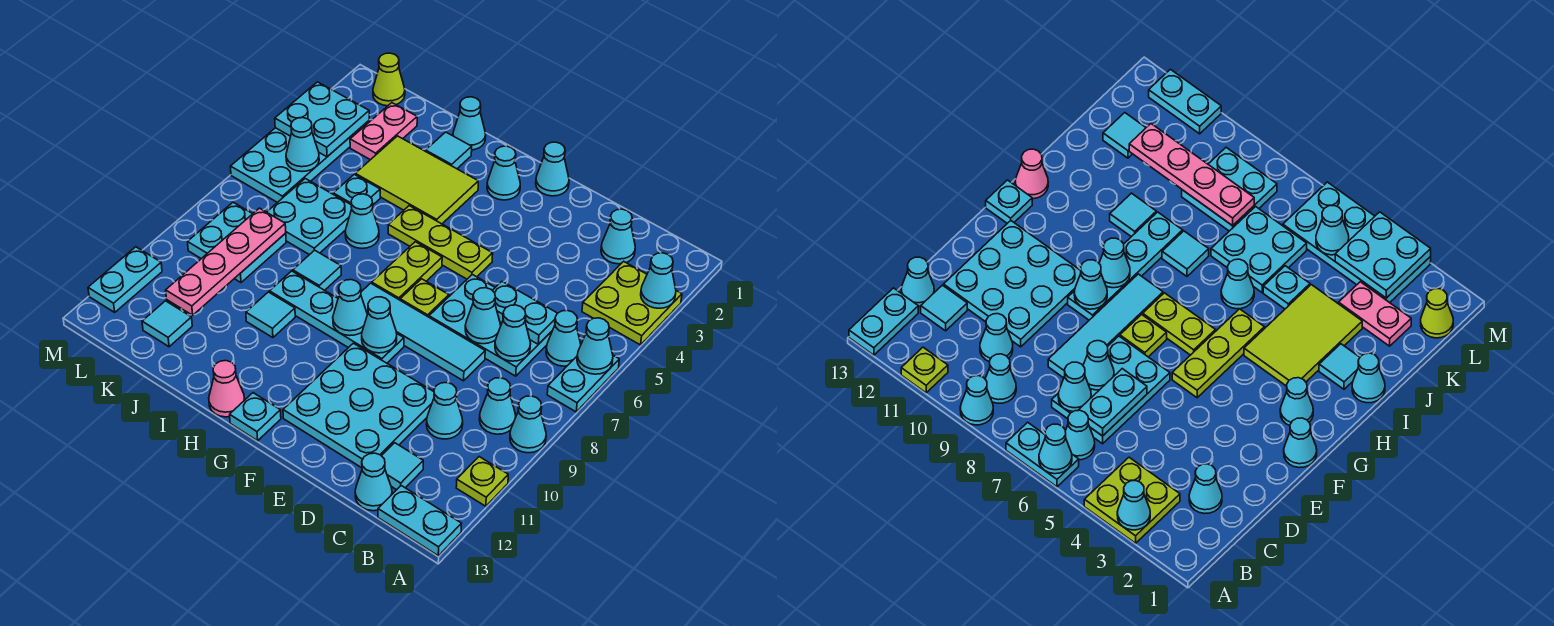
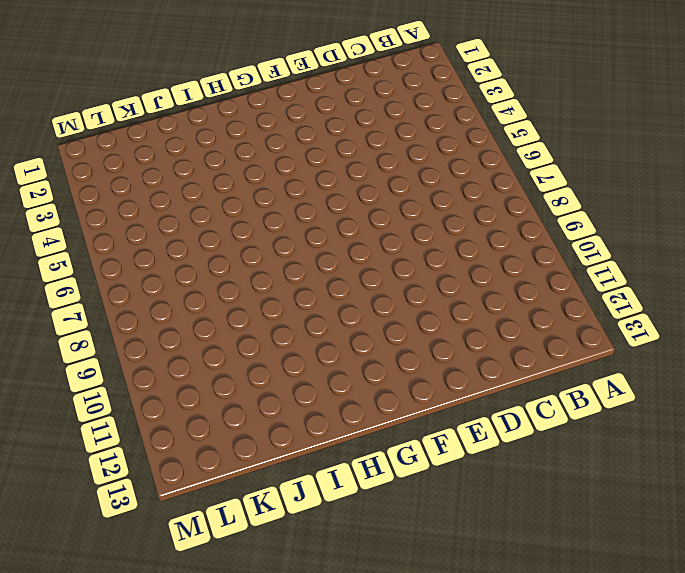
none -> lime 2x2 plate [582,261,682,345]
none -> cyan 1x2 plate [547,355,619,412]
none -> cyan 1x1 cone [510,396,546,453]
none -> lime 1x1 plate [456,457,508,506]

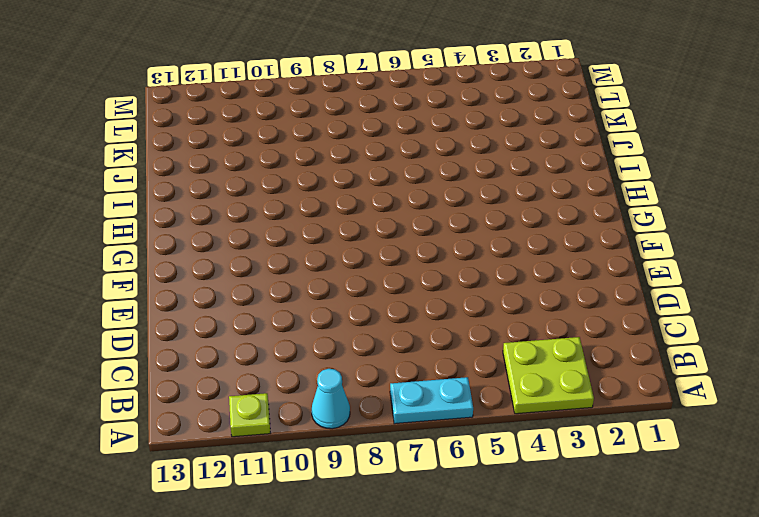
none -> cyan 1x2 plate [378,486,461,556]
none -> cyan 1x1 cone [546,310,581,366]
none -> cyan 1x1 cone [479,378,516,434]
none -> cyan 1x1 cone [601,209,635,264]

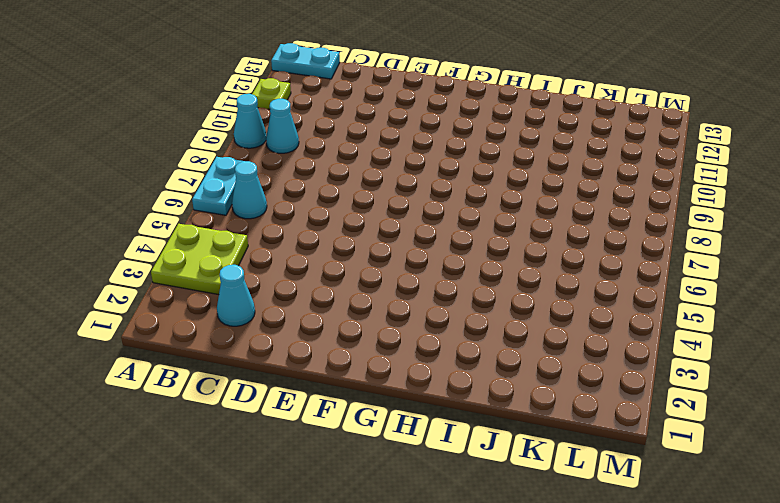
none -> cyan 2x3 plate [429,274,552,376]
none -> cyan 1x1 cone [426,383,463,439]
none -> cyan 1x1 tile [382,443,423,490]
none -> cyan 1x1 cone [355,453,392,511]

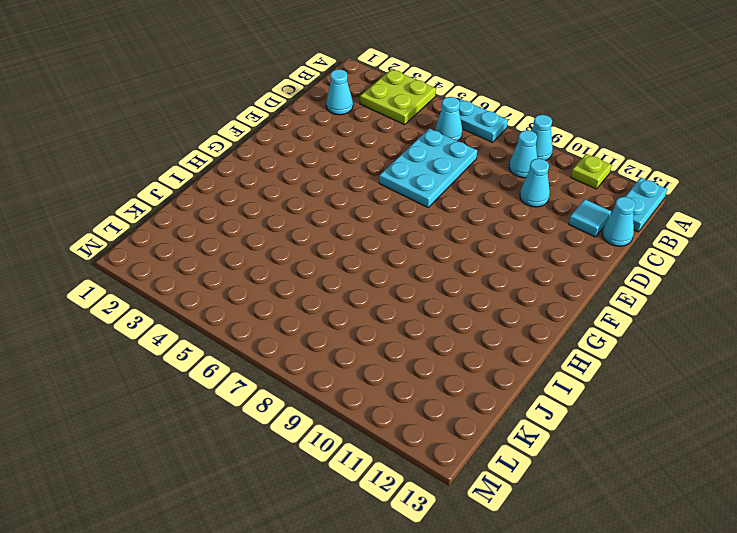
none -> cyan 1x4 tile [361,283,485,381]
none -> cyan 3x3 plate [283,343,434,468]
none -> cyan 1x1 cone [536,142,569,196]
none -> lime 1x3 plate [388,206,493,279]

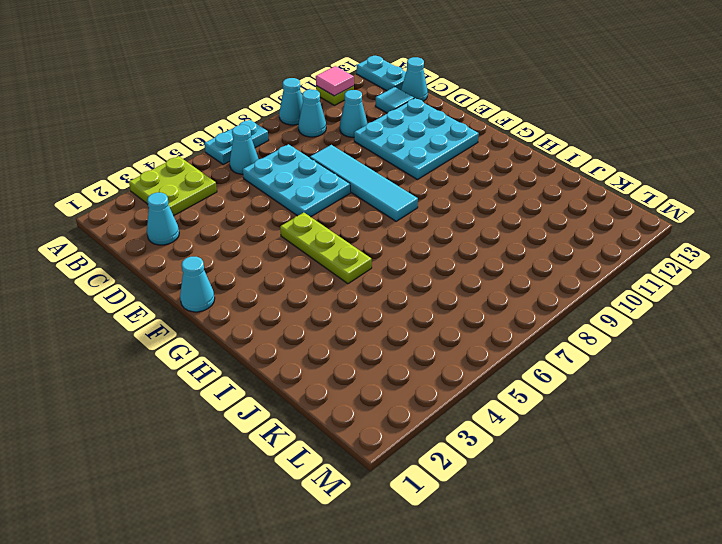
pink 1x1 tile [316,66,354,96] -> none
none -> lime 1x1 plate [400,279,449,317]
none -> cyan 1x4 plate [270,271,404,363]
none -> cyan 1x1 cone [487,146,520,200]
none -> lime 1x2 plate [372,242,442,300]

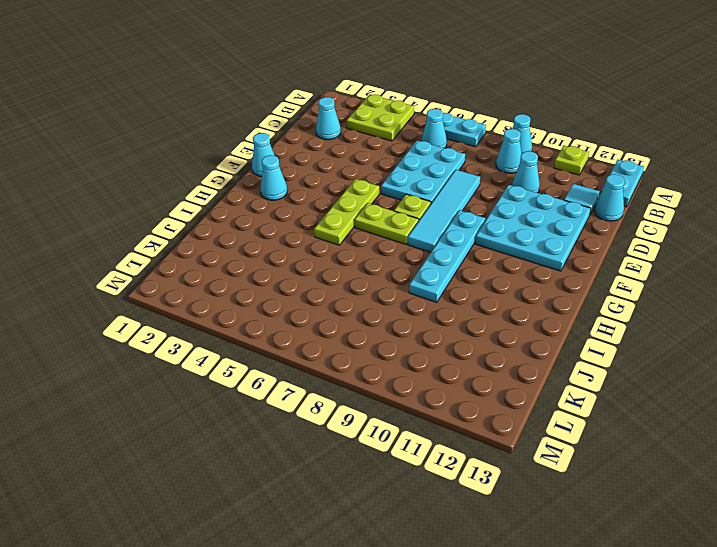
none -> cyan 1x1 plate [230,393,281,441]
none -> lime 2x3 tile [355,136,478,224]
none -> pink 1x1 cone [209,361,244,417]
none -> cyan 1x1 cone [453,97,486,150]

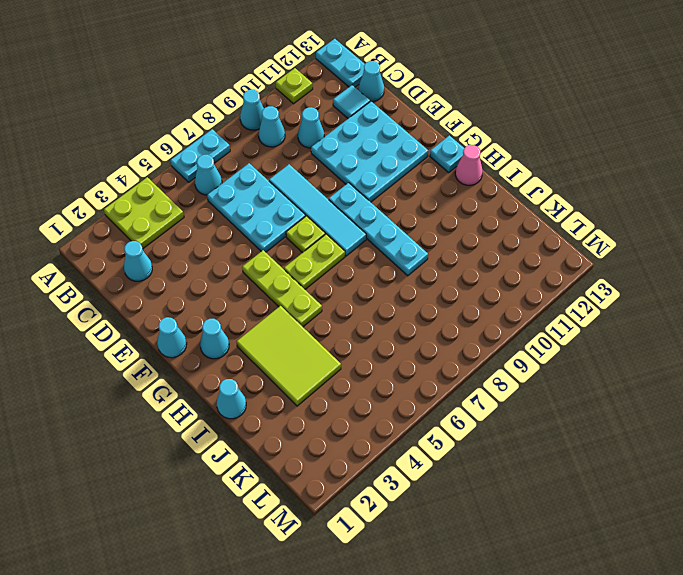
none -> cyan 1x1 tile [426,132,472,169]
none -> cyan 1x1 cone [345,194,379,248]
none -> cyan 1x1 tile [293,250,341,290]
none -> cyan 1x1 tile [246,292,295,338]

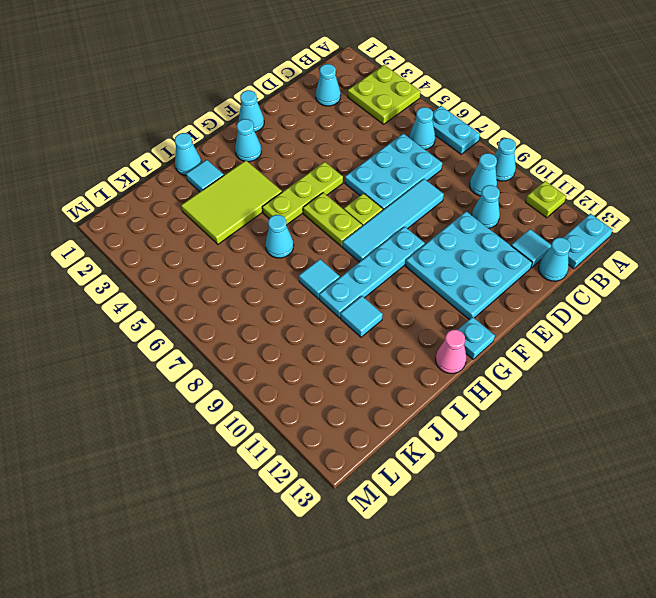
none -> cyan 1x1 plate [333,174,380,205]
none -> cyan 2x2 plate [267,179,352,255]
none -> pink 1x2 plate [350,103,417,160]
none -> cyan 2x2 plate [188,202,286,282]

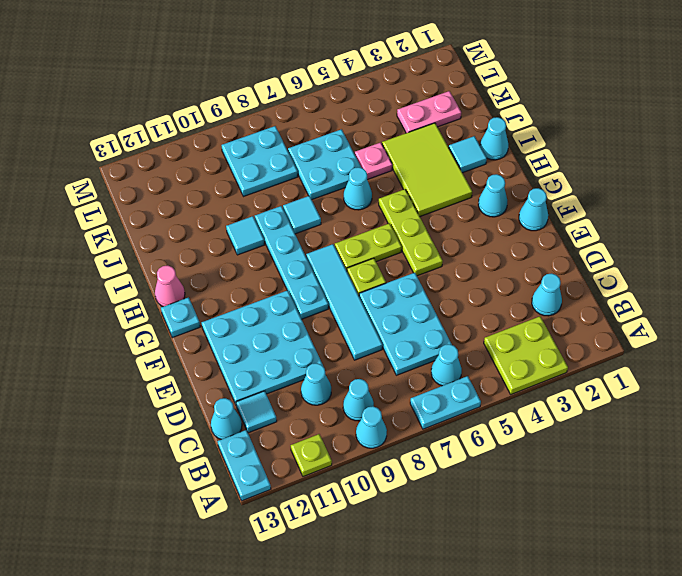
pink 1x1 plate [355,142,392,180] -> cyan 1x1 plate [333,174,380,205]
none -> cyan 1x1 tile [142,301,192,347]
none -> lime 1x1 cone [373,53,405,106]
none -> cyan 2x4 plate [230,121,369,203]
none -> cyan 1x2 plate [88,247,162,312]

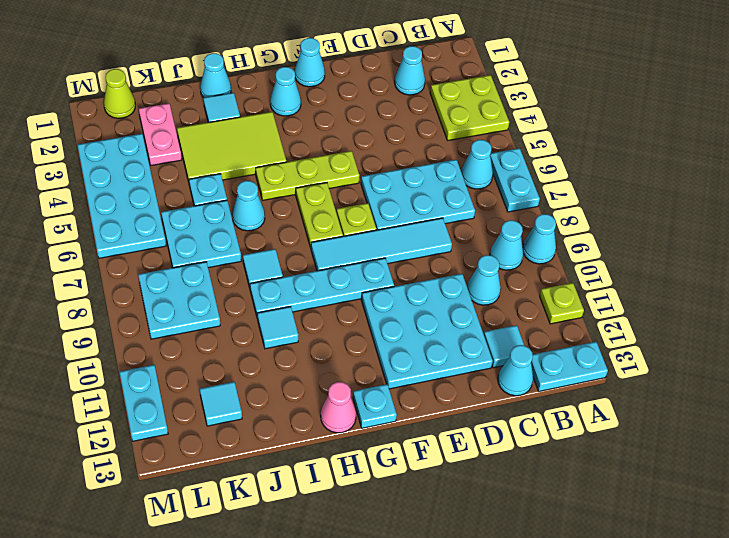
none -> cyan 1x1 cone [641,253,676,308]
none -> cyan 1x1 cone [577,318,613,374]
none -> cyan 1x2 plate [492,282,557,344]
none -> cyan 1x1 cone [495,305,531,361]

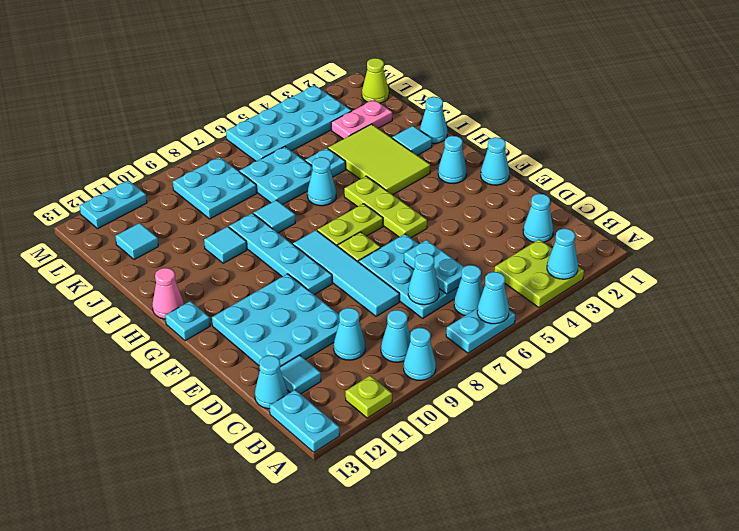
none -> cyan 1x1 cone [465,288,501,344]
none -> cyan 1x1 cone [362,297,397,353]
none -> cyan 1x1 cone [333,280,367,336]
none -> pink 1x4 plate [166,208,286,315]

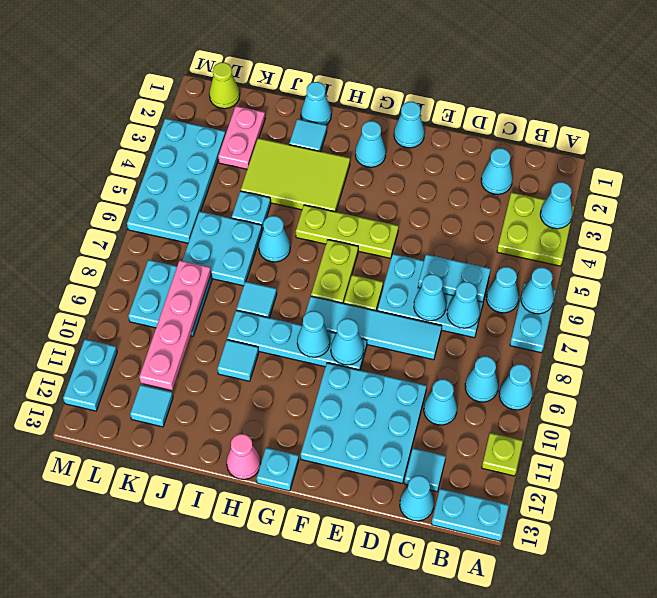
none -> cyan 2x2 plate [275,82,369,157]
none -> cyan 1x1 cone [286,118,319,172]

